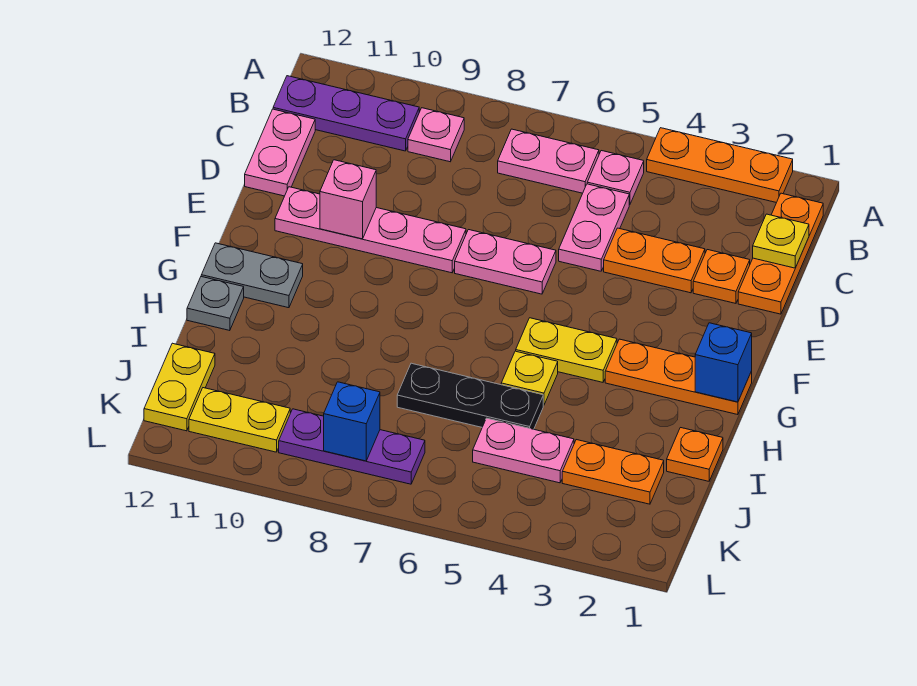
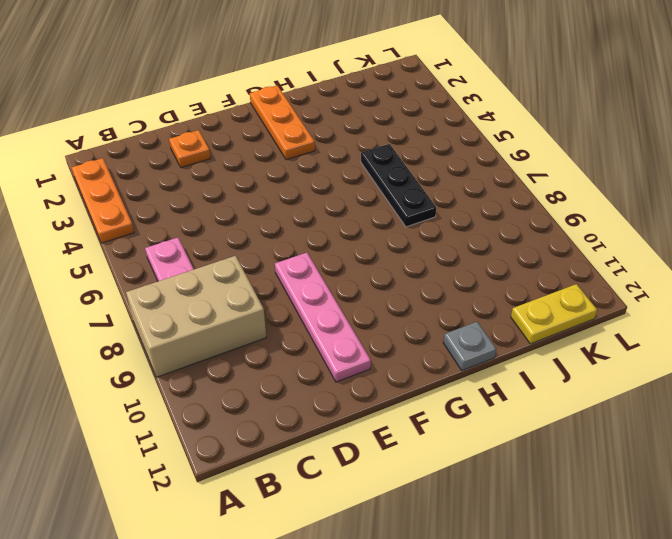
tan 2x3 brick [126,256,266,377] -> pink 1x1 plate [408,108,464,162]
none -> orange 1x3 plate [738,193,823,314]
none -> pink 1x1 plate [587,151,644,204]
none -> purple 1x3 plate [273,76,419,151]

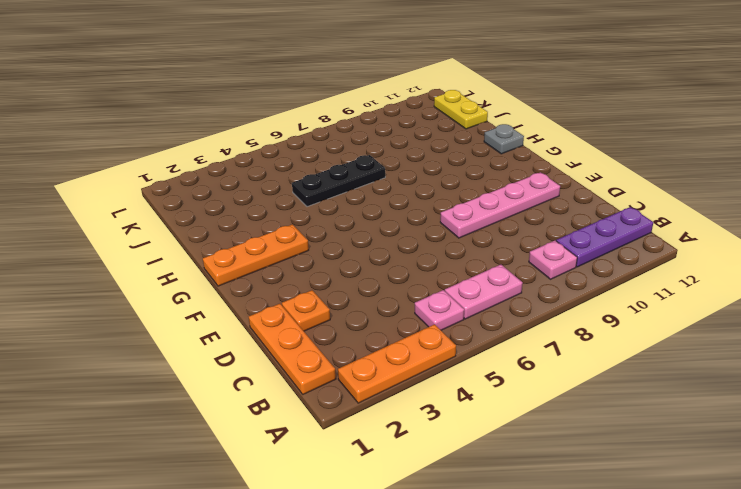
none -> pink 1x2 plate [559,184,629,271]
none -> pink 1x2 plate [245,109,315,196]
none -> orange 1x2 plate [604,228,705,293]

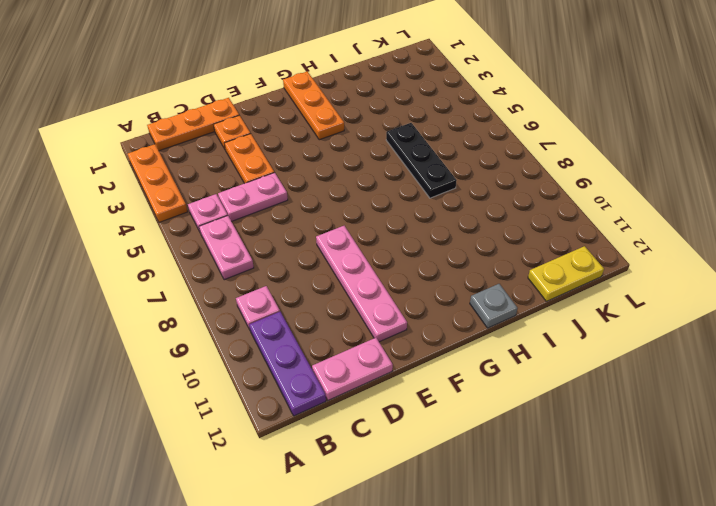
none -> pink 1x2 plate [455,230,556,294]
none -> yellow 1x2 plate [516,318,617,382]
none -> grey 1x2 plate [201,243,303,308]

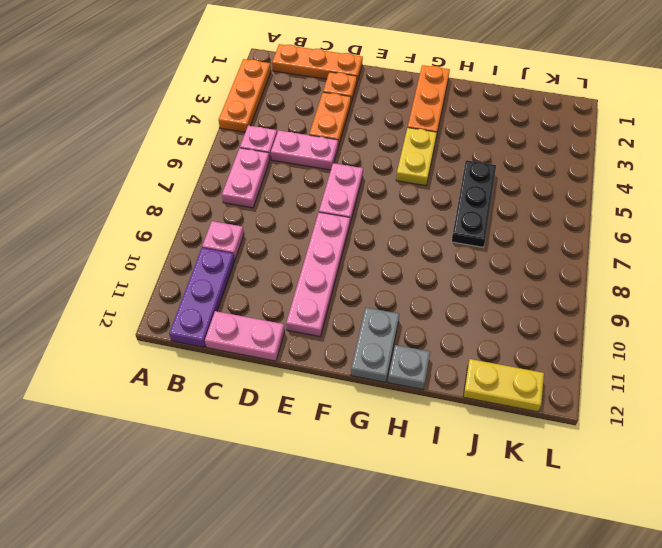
none -> yellow 1x1 plate [501,351,558,405]
none -> orange 1x1 plate [667,428,723,481]
none -> orange 1x2 plate [562,440,664,504]

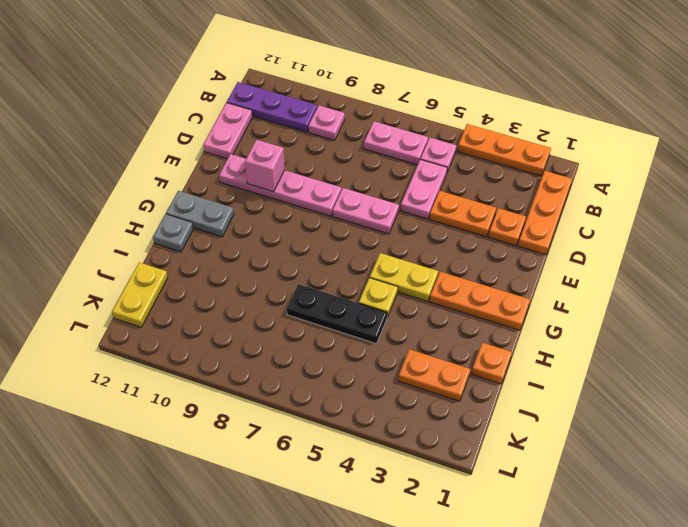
none -> pink 1x2 plate [473,418,574,483]
none -> purple 1x3 plate [279,409,425,484]
none -> yellow 1x2 plate [189,388,290,452]

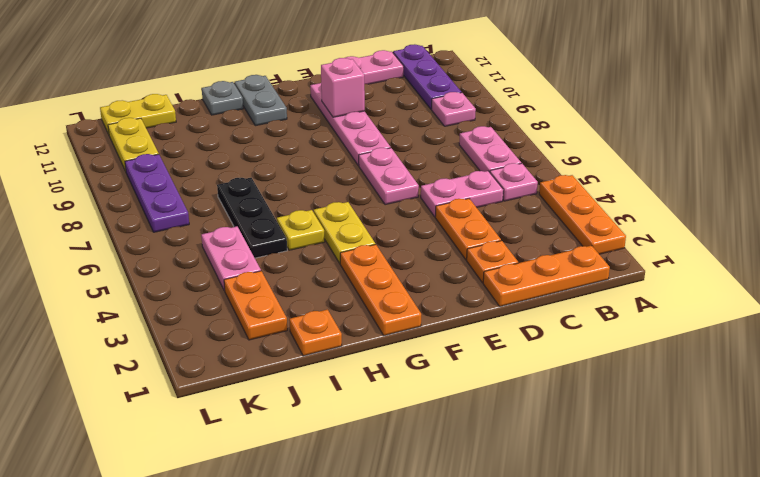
none -> yellow 1x1 plate [753,214,809,268]
none -> blue 1x1 brick [695,323,752,402]
none -> blue 1x1 brick [324,382,380,461]

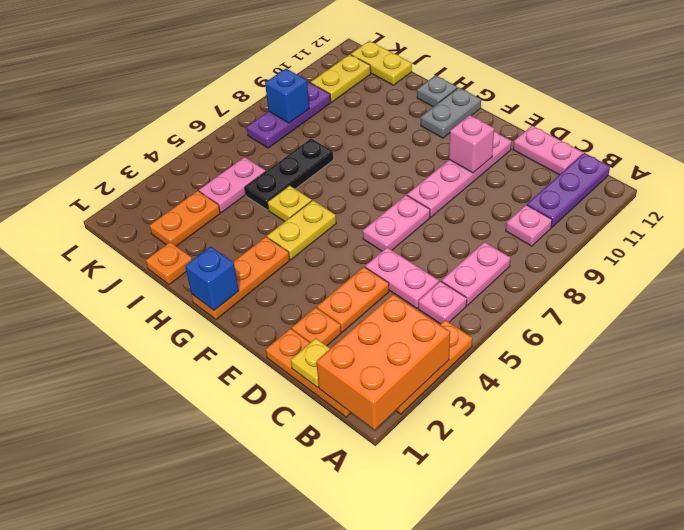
orange 2x3 brick [316,294,450,430] -> none

